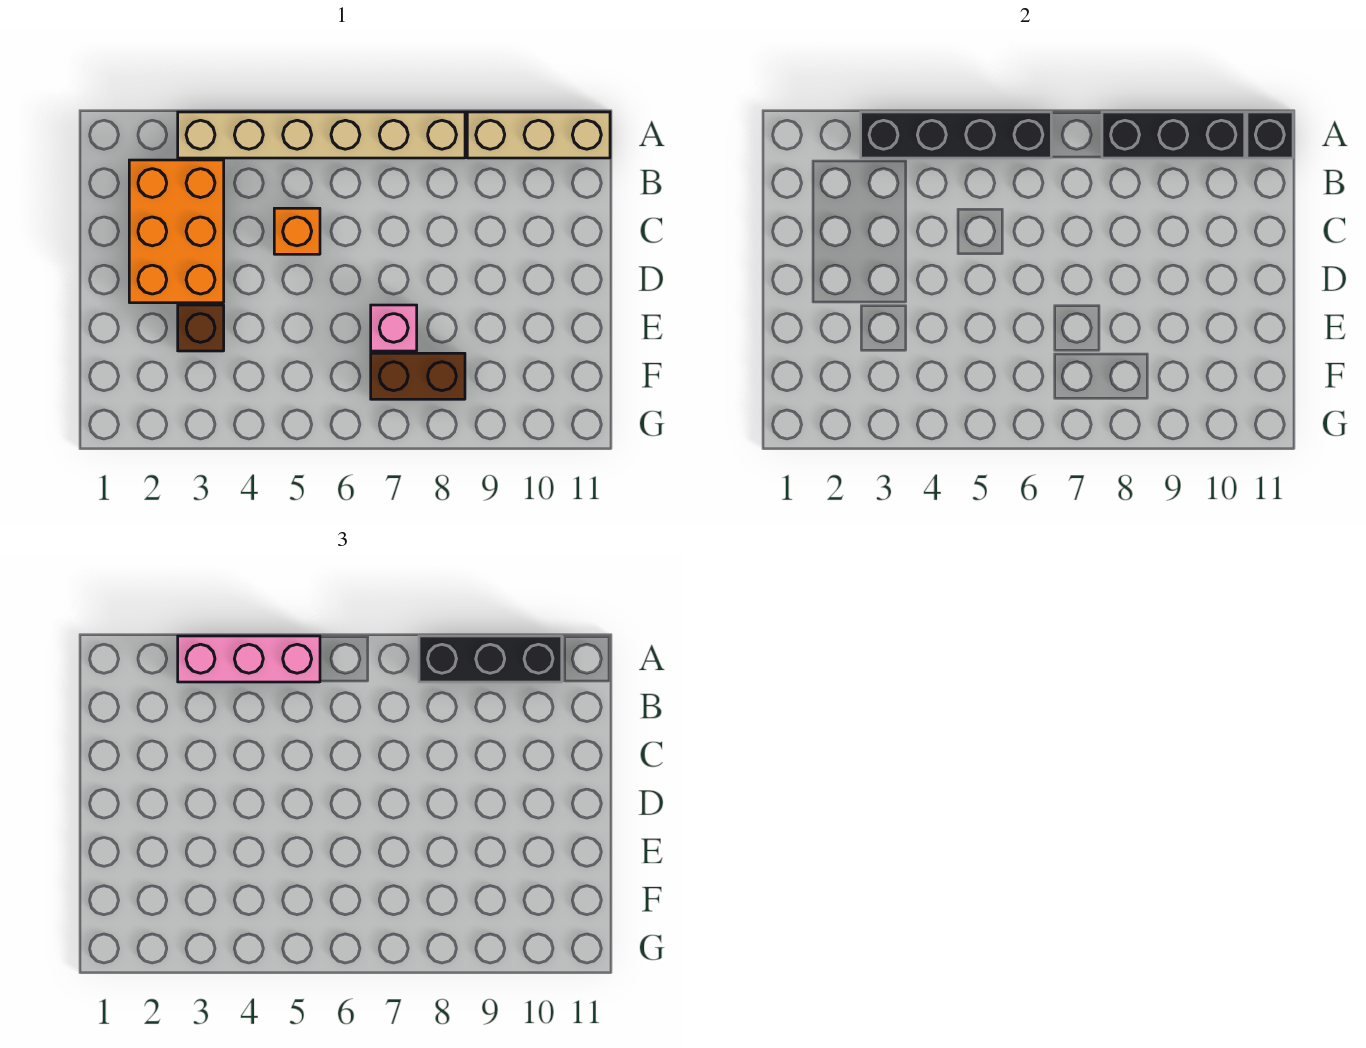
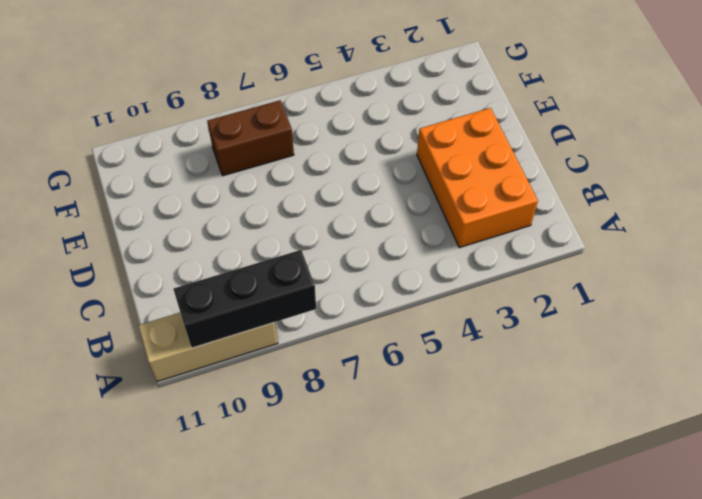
none -> tan 1x6 brick [178,112,465,158]
none -> orange 1x1 brick [274,208,320,254]
none -> brown 1x1 brick [178,305,224,351]

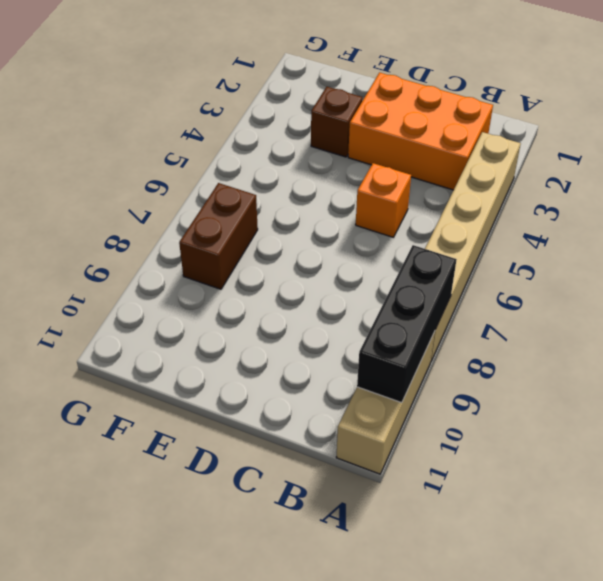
none -> pink 1x1 brick [371,305,417,351]
none -> black 1x4 brick [861,112,1051,158]
none -> black 1x1 brick [1247,112,1293,158]

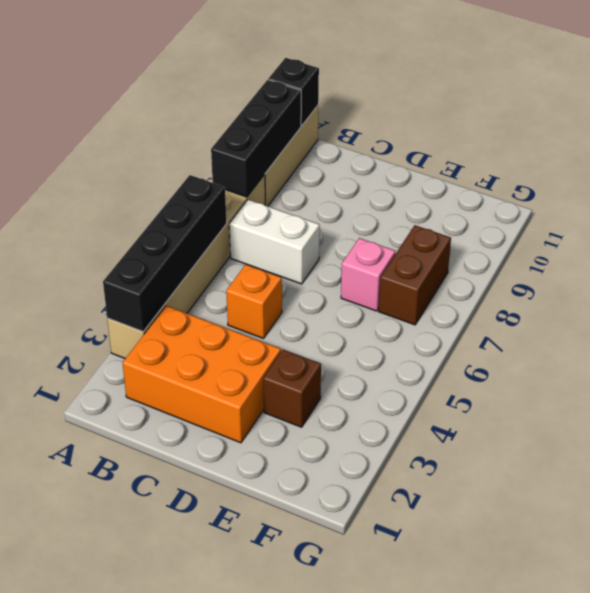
white 1x2 brick [229,200,320,284] -> none
none -> pink 1x3 brick [178,636,320,682]
none -> black 1x3 brick [419,636,562,682]

